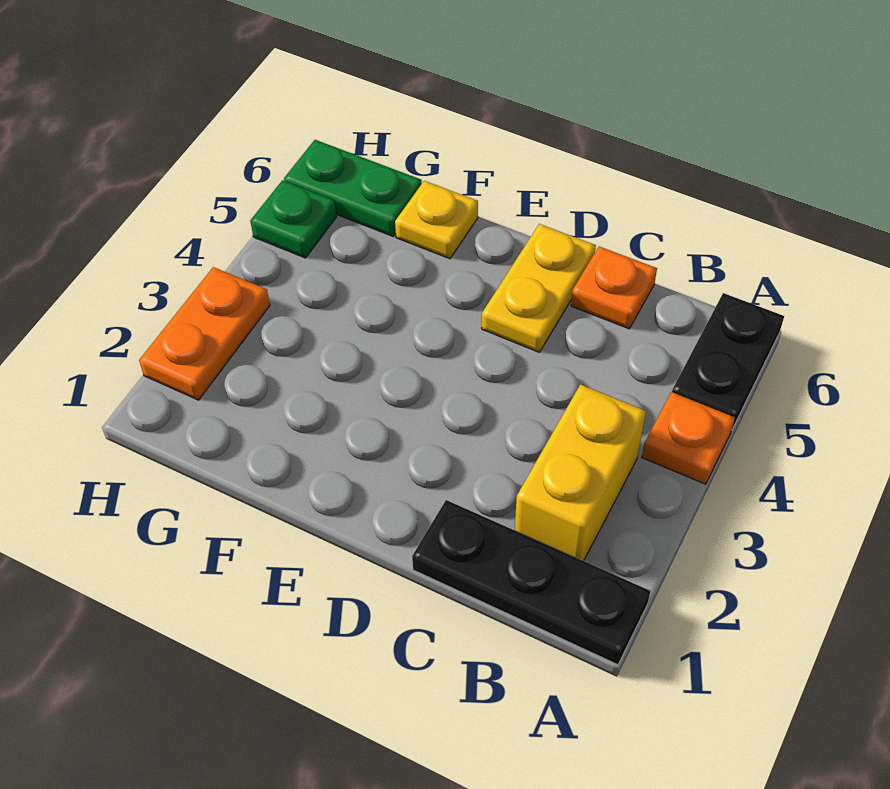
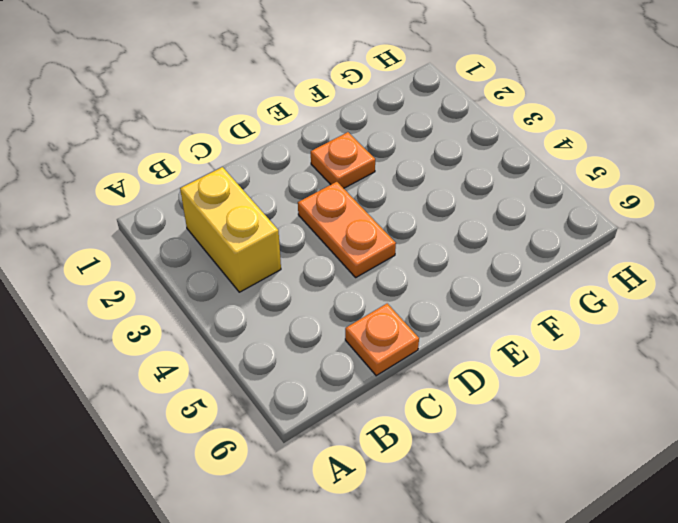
orange 1x2 plate [298,182,396,277] -> orange 1x2 plate moved to [139,267,270,400]
orange 1x1 plate [311,132,375,188] -> orange 1x1 plate moved to [642,392,735,484]
none -> black 1x3 plate [412,500,650,665]
none -> black 1x2 plate [672,293,784,429]

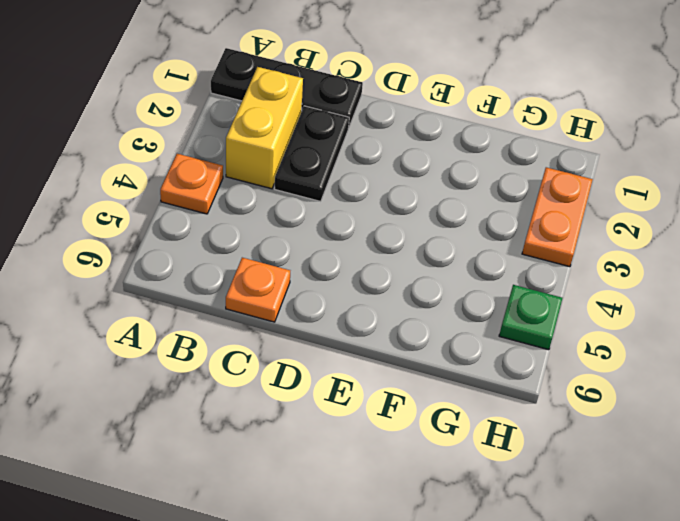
black 1x2 plate [275,106,349,202] -> black 1x2 plate moved to [672,293,784,429]
none -> yellow 1x2 plate [482,224,596,352]
none -> yellow 1x1 plate [395,181,478,259]

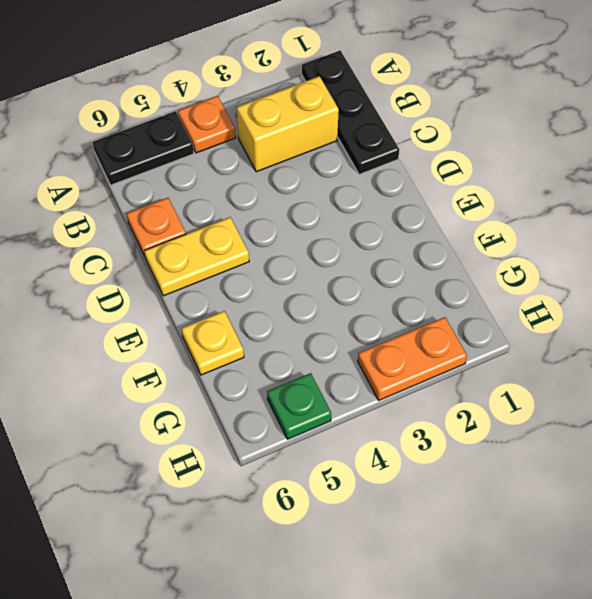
none -> green 1x2 plate [284,140,422,236]

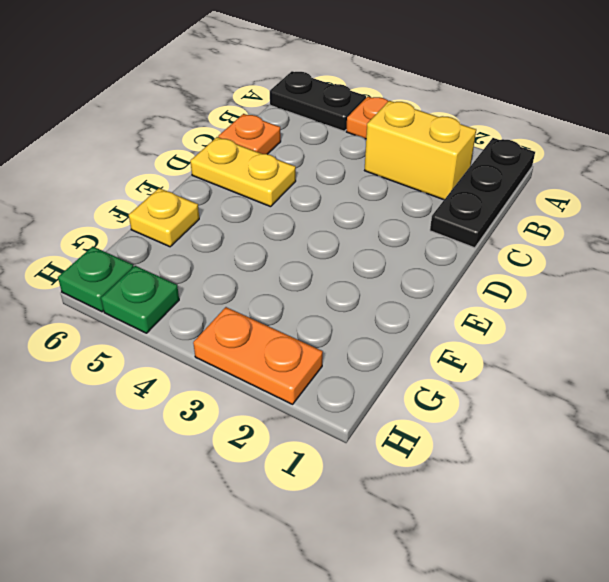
green 1x1 plate [58,246,133,312] -> green 1x2 plate [284,140,422,236]

